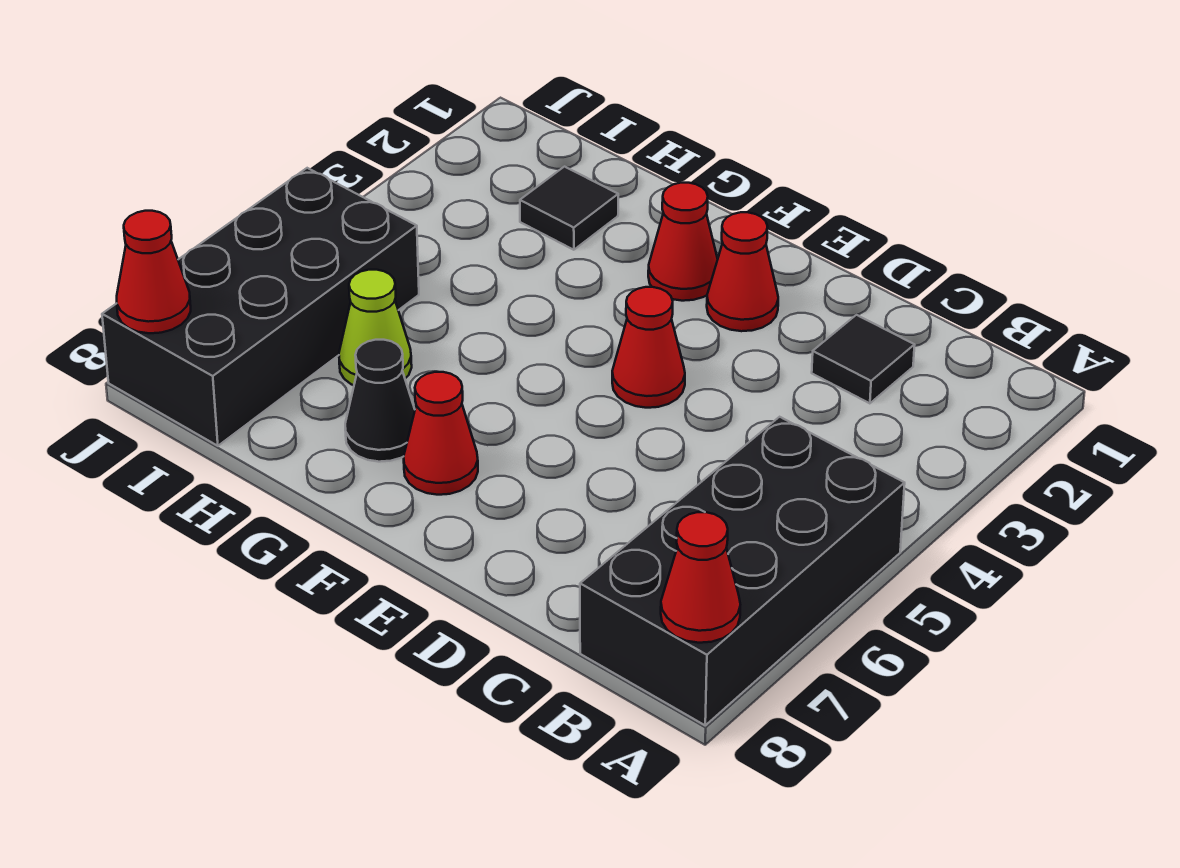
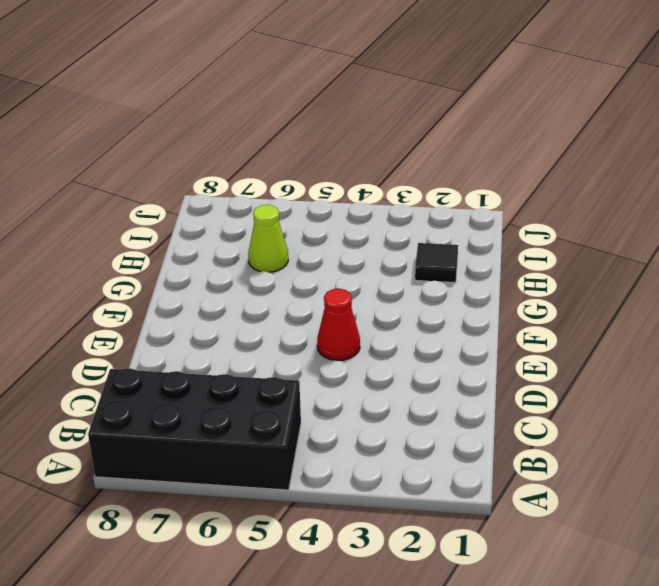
none -> black 1x1 tile [812,315,915,403]
none -> red 1x1 cone [707,212,778,331]
none -> red 1x1 cone [648,183,718,301]

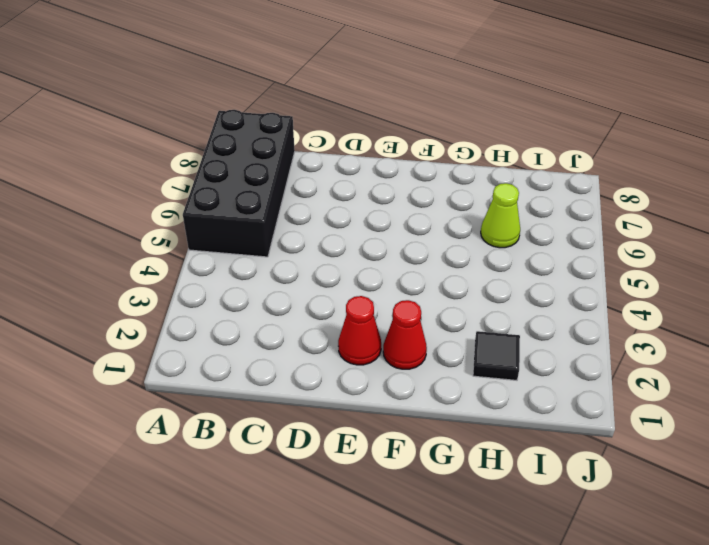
none -> black 1x1 tile [812,315,915,403]
none -> red 1x1 cone [612,287,685,408]
none -> red 1x1 cone [404,372,478,495]

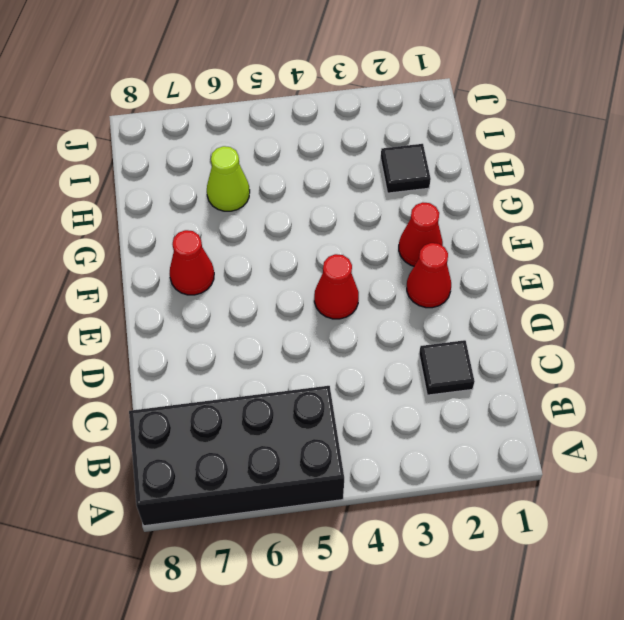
none -> black 1x1 cone [345,340,415,462]
none -> black 2x4 brick [102,168,419,446]
none -> red 1x1 cone [661,512,740,643]

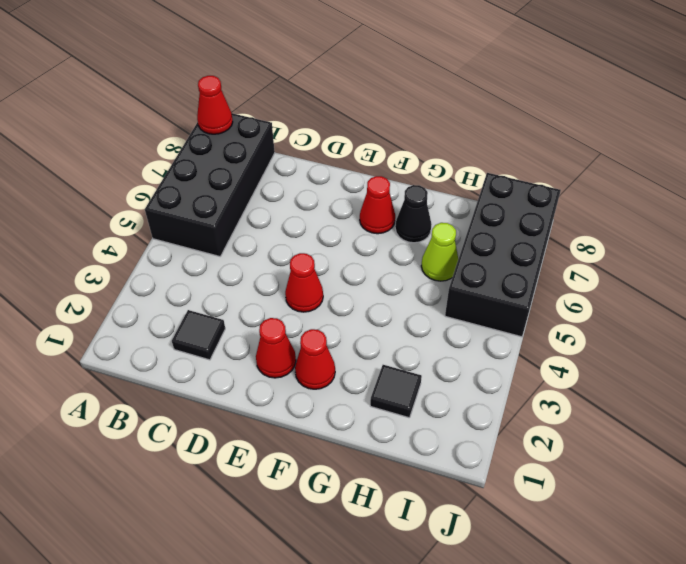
none -> red 1x1 cone [117,211,191,333]

